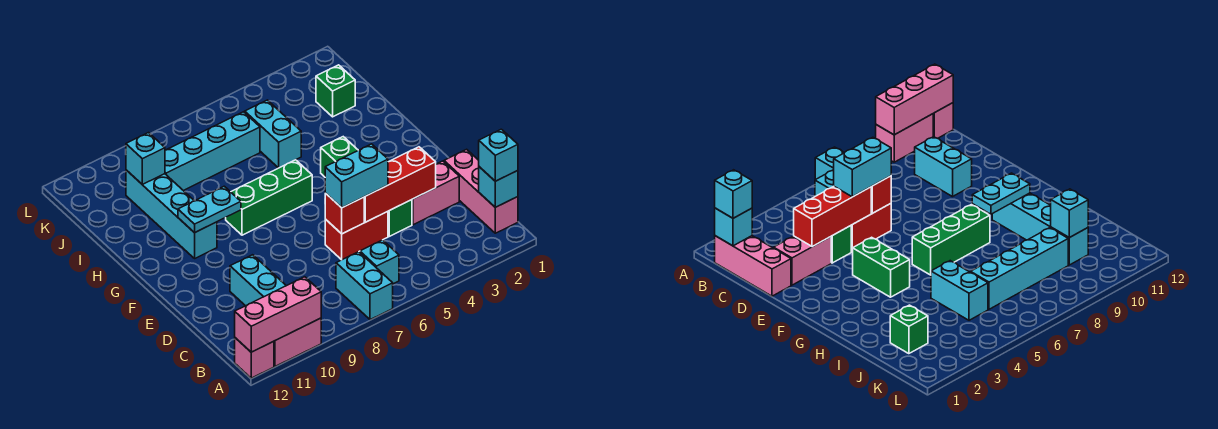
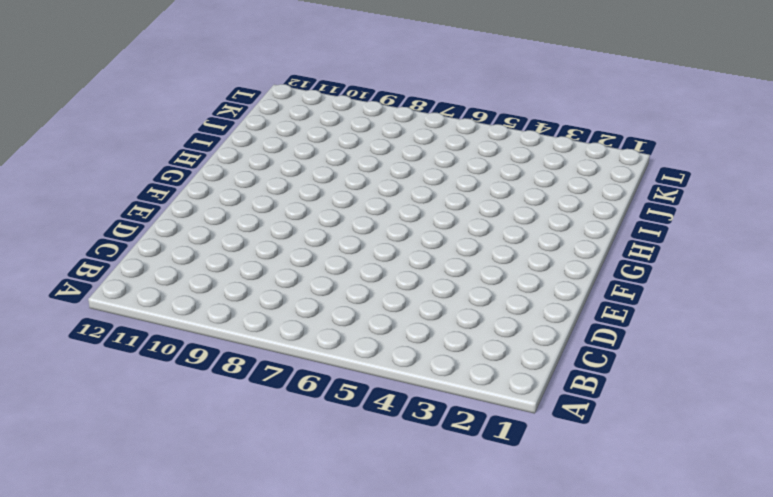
none -> cyan 1x2 brick [336,252,393,320]
none -> pink 1x2 brick [274,318,321,366]
none -> pink 1x1 brick [235,338,274,378]

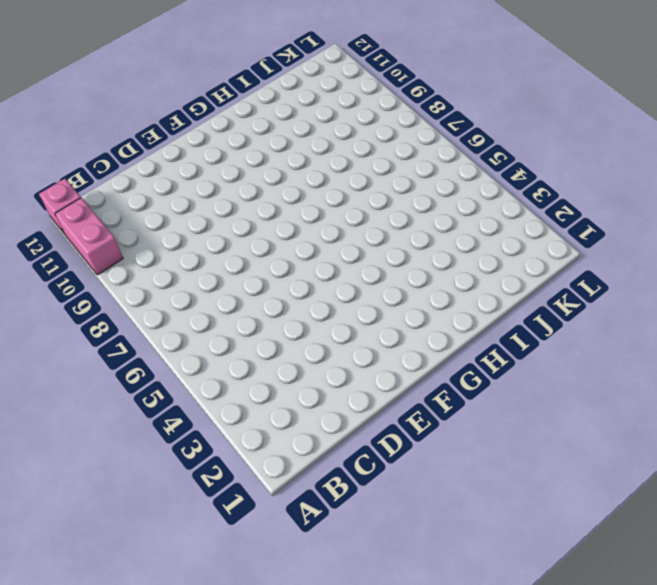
none -> cyan 1x2 brick [336,252,393,320]
none -> pink 1x3 brick [444,149,518,233]
none -> cyan 1x1 brick [360,240,399,284]

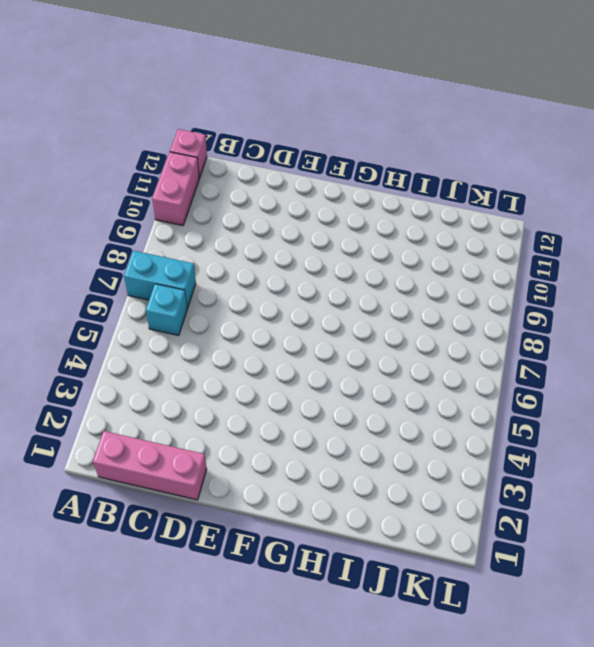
none -> cyan 1x2 brick [230,255,286,306]
none -> pink 1x2 brick [412,161,459,225]
none -> green 1x1 brick [388,200,412,236]

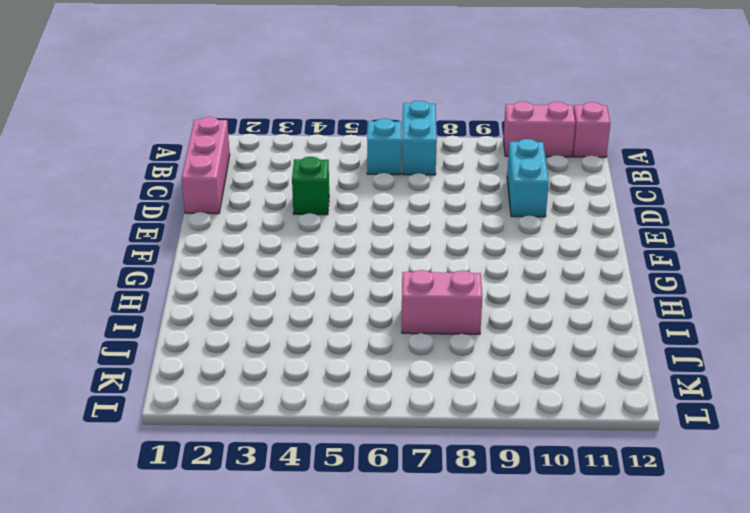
pink 1x2 brick [402,270,482,334] -> pink 1x2 brick moved to [412,161,459,225]
none -> red 1x2 brick [325,212,388,260]
none -> green 1x2 brick [321,137,358,177]
none -> green 1x3 brick [226,160,312,235]

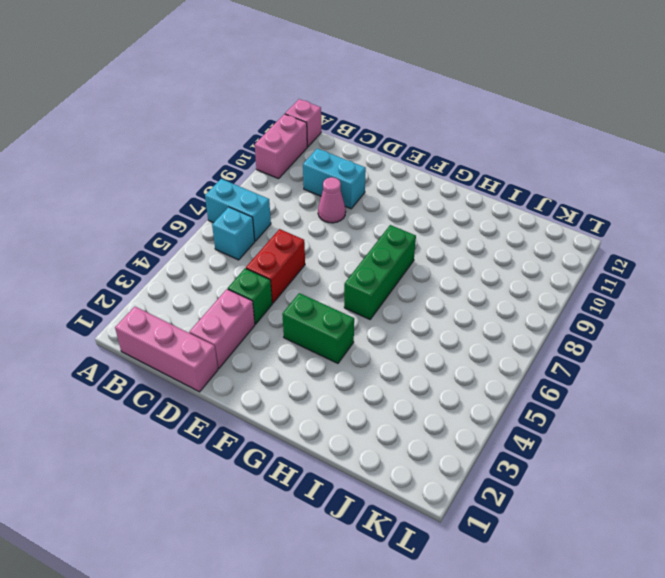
pink 1x1 cone [318,177,346,223] -> none
none -> cyan 1x4 brick [126,170,217,258]
none -> cyan 1x2 brick [245,100,301,168]
none -> green 1x1 brick [316,65,355,117]

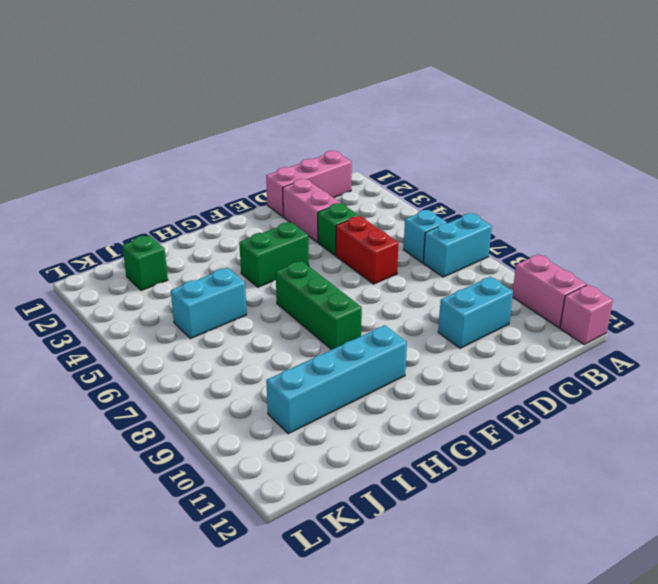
none -> cyan 1x4 brick [165,112,260,191]
none -> pink 1x3 brick [235,277,321,352]
none -> cyan 1x1 brick [479,167,518,207]

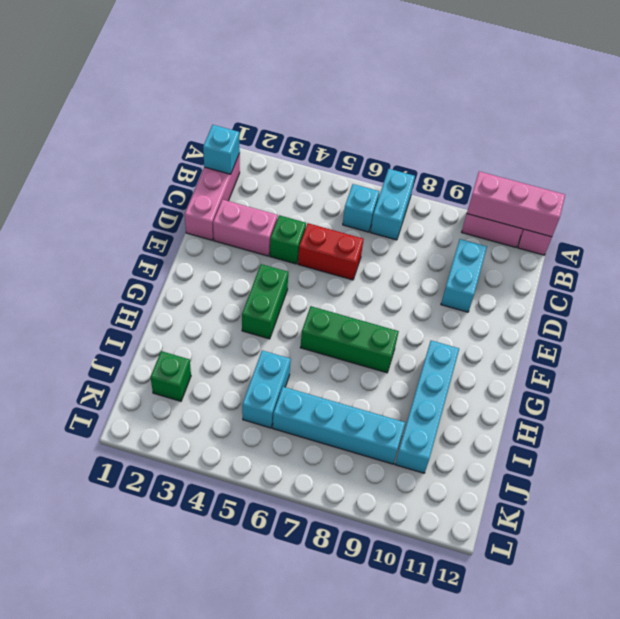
none -> red 1x3 brick [364,147,436,222]
none -> red 1x1 brick [325,193,364,234]
none -> cyan 1x2 plate [178,186,241,233]

